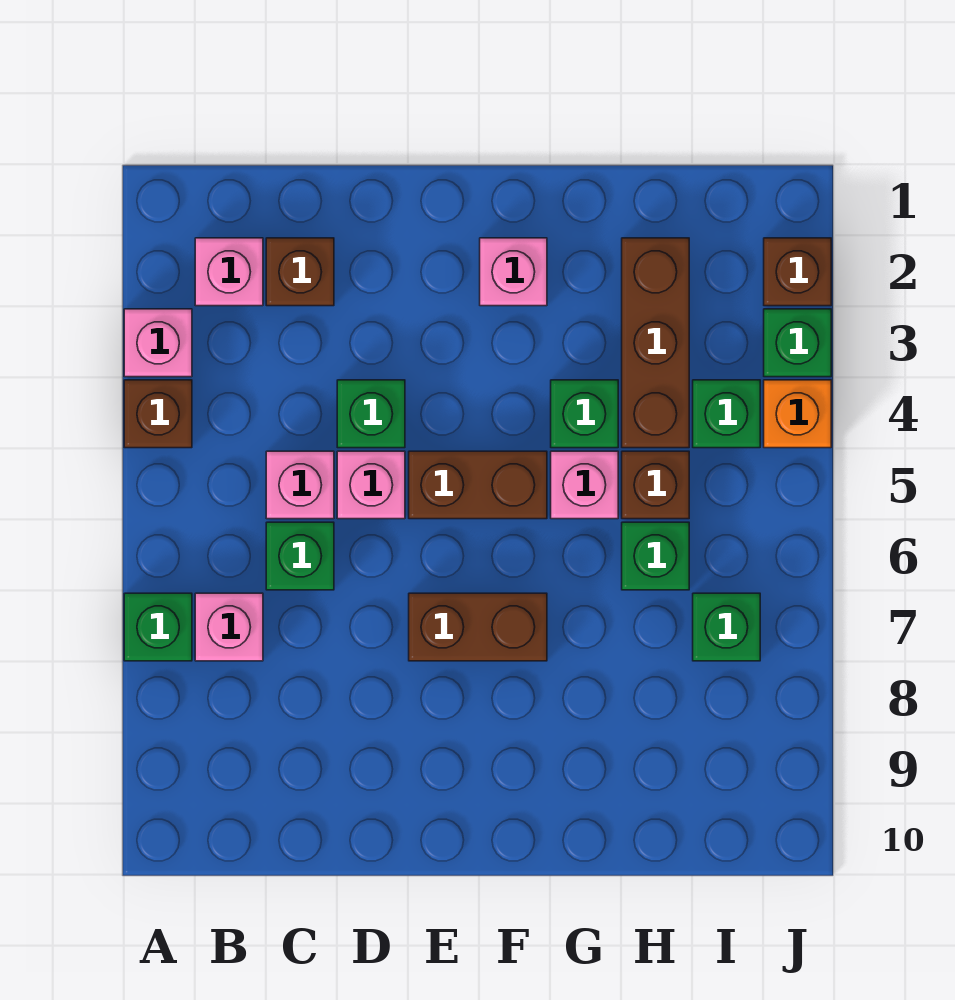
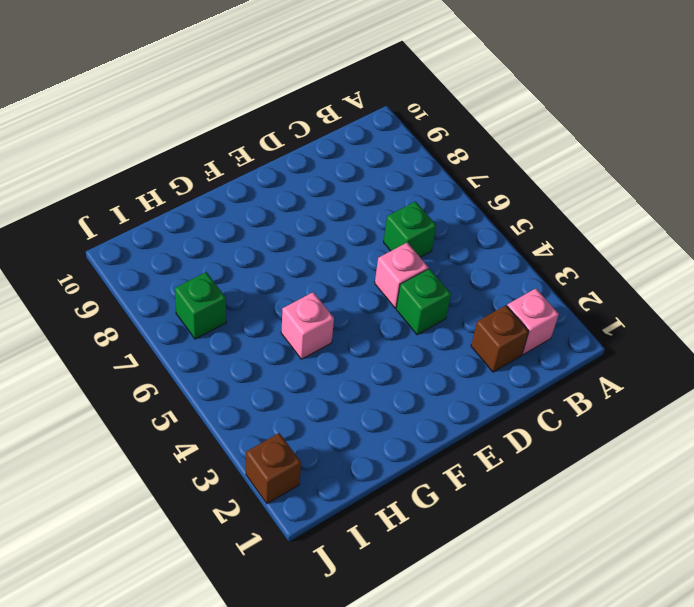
none -> pink 1x1 brick [124,309,192,377]
none -> brown 1x1 brick [124,380,192,448]
none -> green 1x1 brick [124,593,192,661]

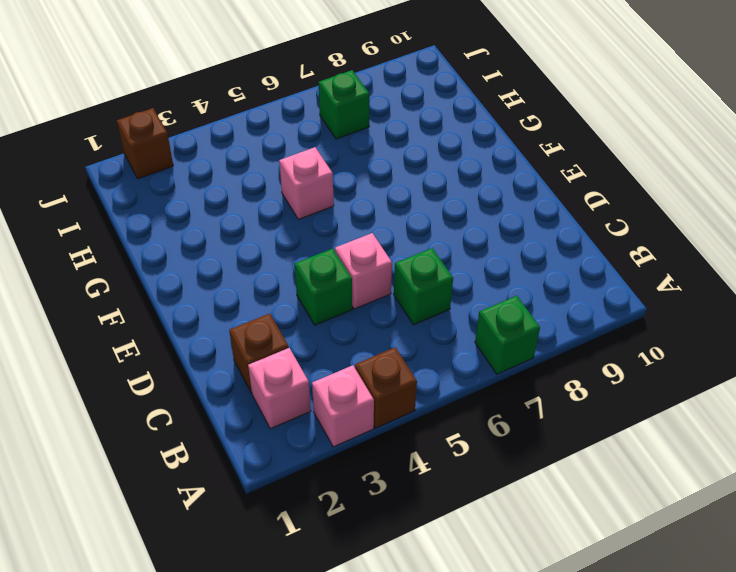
none -> pink 1x1 brick [195,593,263,661]
none -> pink 1x1 brick [266,451,334,519]
none -> brown 1x2 brick [409,451,547,519]

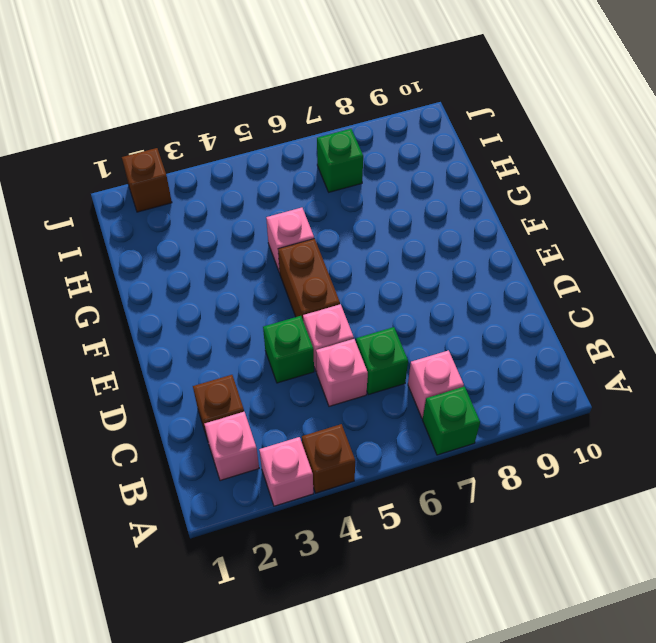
none -> brown 1x2 brick [409,593,547,661]
none -> pink 1x1 brick [480,238,547,306]
none -> green 1x1 brick [551,380,618,448]

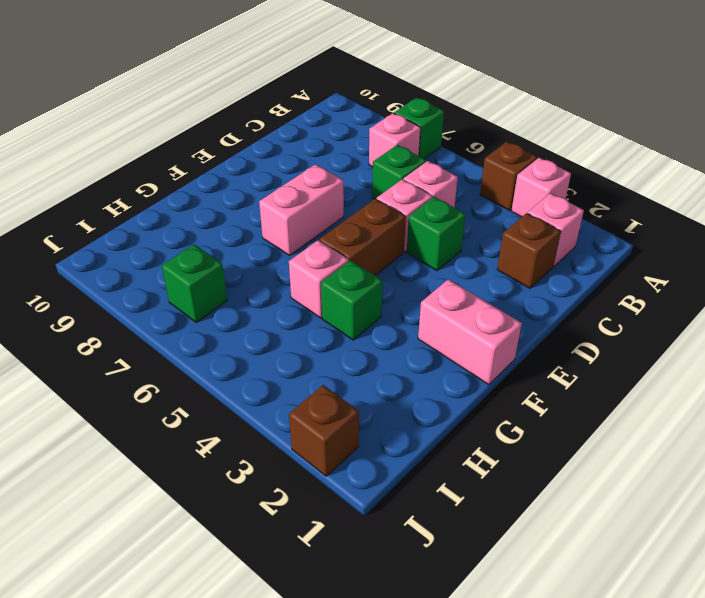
pink 1x2 brick [259,164,344,255] -> brown 1x2 brick [409,593,547,661]
pink 1x2 brick [418,279,522,385] -> pink 1x1 brick [480,238,547,306]
none -> brown 1x3 brick [622,238,689,448]
none -> brown 1x1 brick [622,451,689,519]
none -> green 1x1 brick [622,522,689,590]

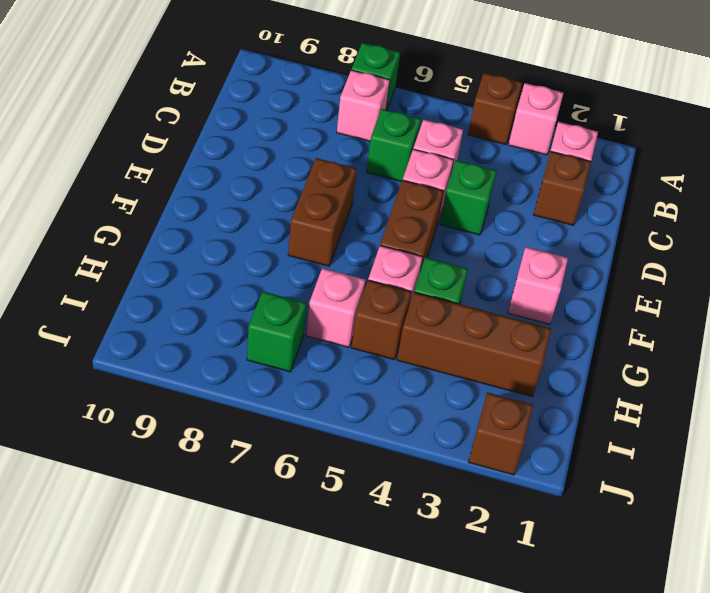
pink 1x1 brick [306,268,365,347] -> green 1x1 brick [622,522,689,590]
none -> green 1x1 brick [693,380,760,448]
none -> green 1x1 brick [764,309,831,377]
none -> orange 1x1 brick [764,380,831,448]

